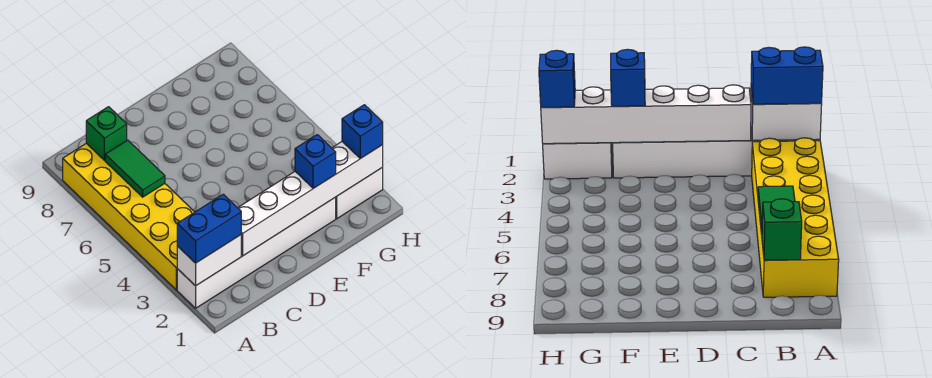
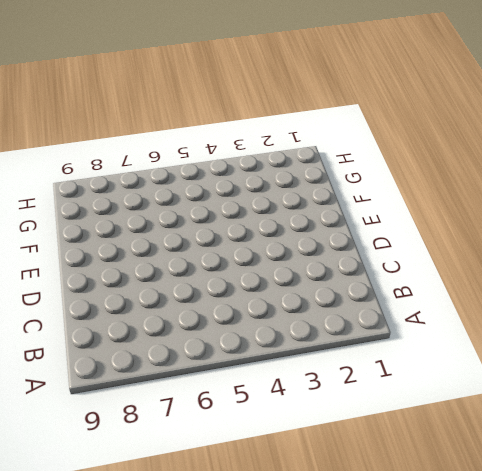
none -> white 1x6 brick [177,197,336,308]
none -> yellow 2x6 brick [63,143,194,290]

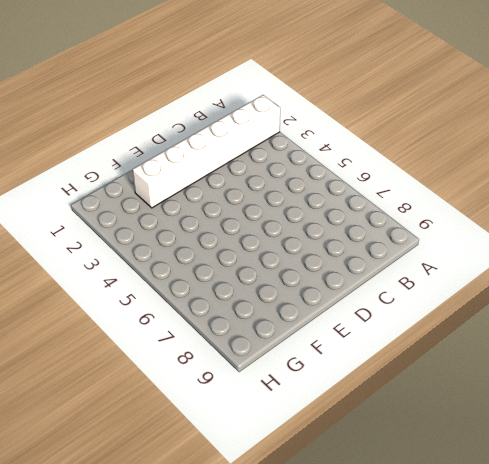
none -> yellow 2x6 brick [63,143,194,290]
none -> white 1x2 brick [336,167,383,219]

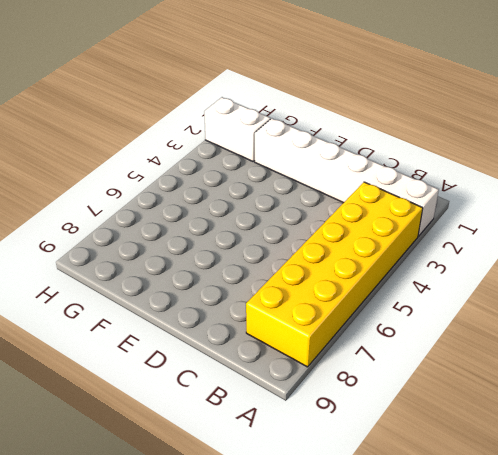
none -> white 1x2 brick [177,235,241,286]
none -> green 1x2 tile [105,140,165,197]

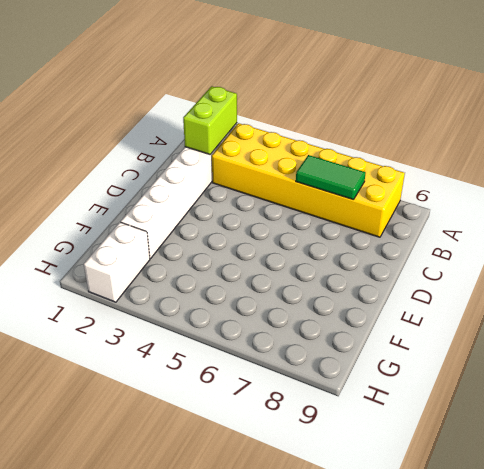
lime 1x2 brick [183,86,237,154] -> white 1x2 brick [177,235,241,286]
none -> green 1x1 brick [86,107,127,160]
none -> white 1x6 brick [238,142,383,256]

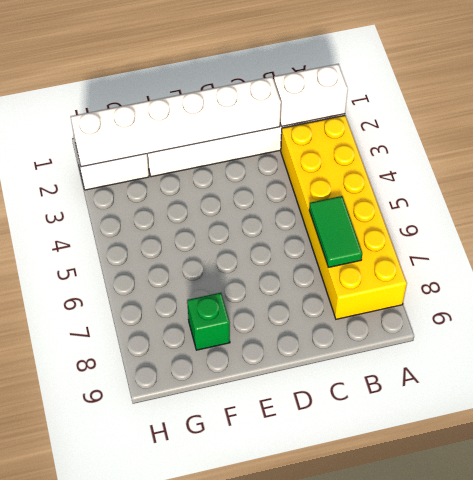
green 1x1 brick [187,293,230,350] -> green 1x1 brick moved to [86,107,127,160]
none -> blue 1x2 brick [177,194,241,263]
none -> blue 1x1 brick [295,135,336,188]

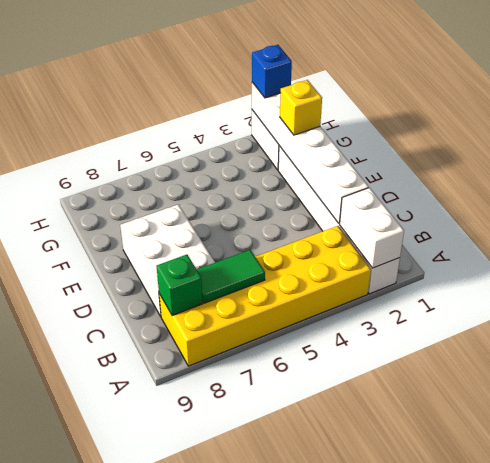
white 2x3 brick [120,204,215,316] -> none
yellow 1x1 brick [280,80,322,135] -> blue 1x1 brick [295,135,336,188]
none -> blue 1x2 brick [177,194,241,263]

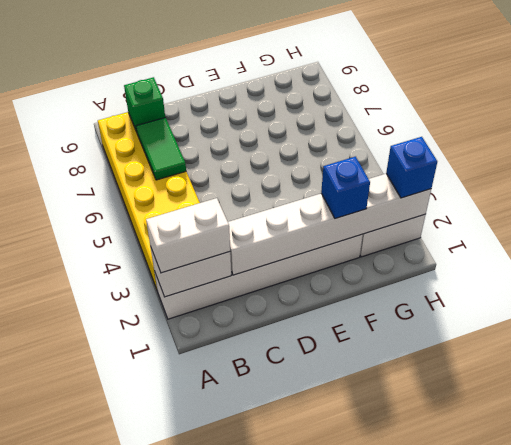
white 1x2 brick [146,198,230,273] -> blue 1x2 brick [177,194,241,263]

